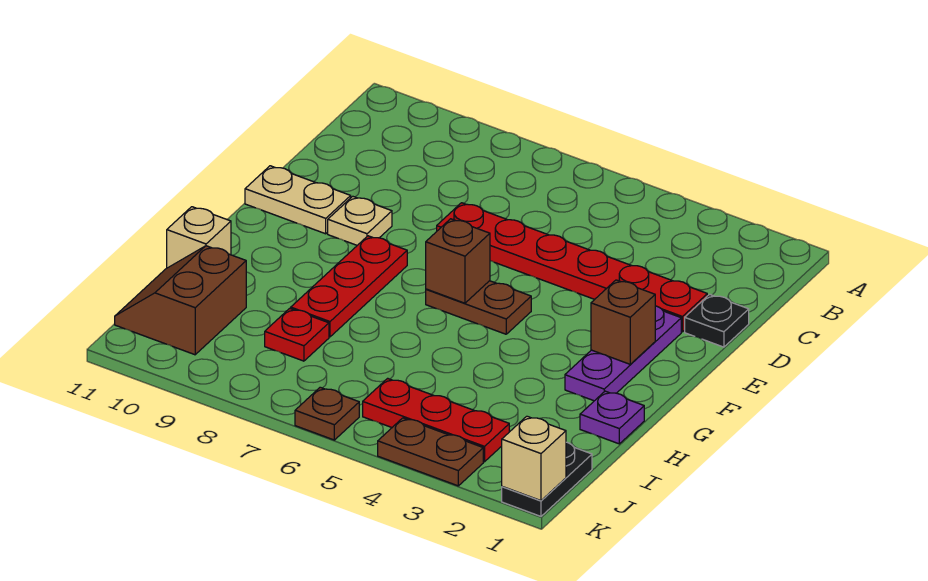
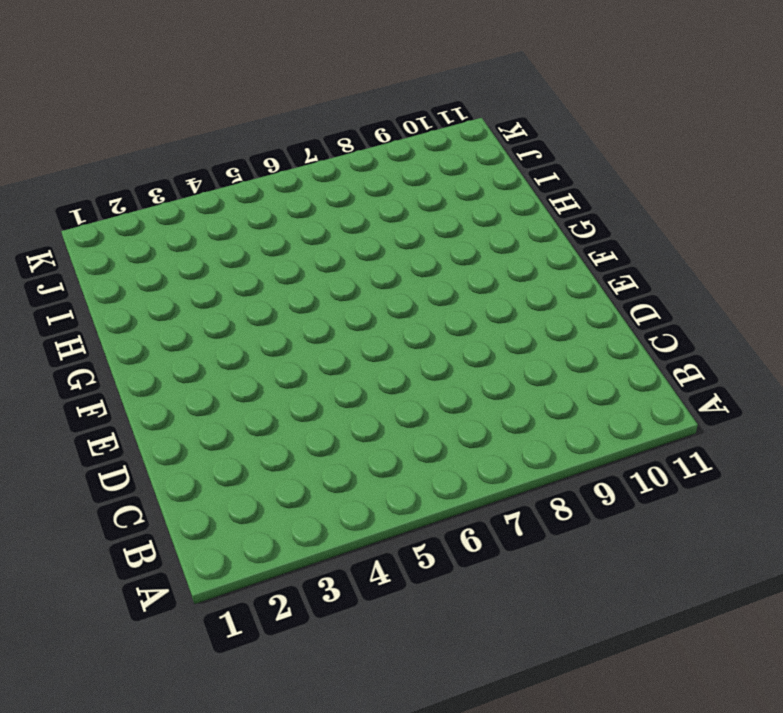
none -> black 1x1 plate [685,294,749,347]
none -> red 1x6 plate [437,203,707,332]
none -> purple 1x3 plate [565,306,681,401]

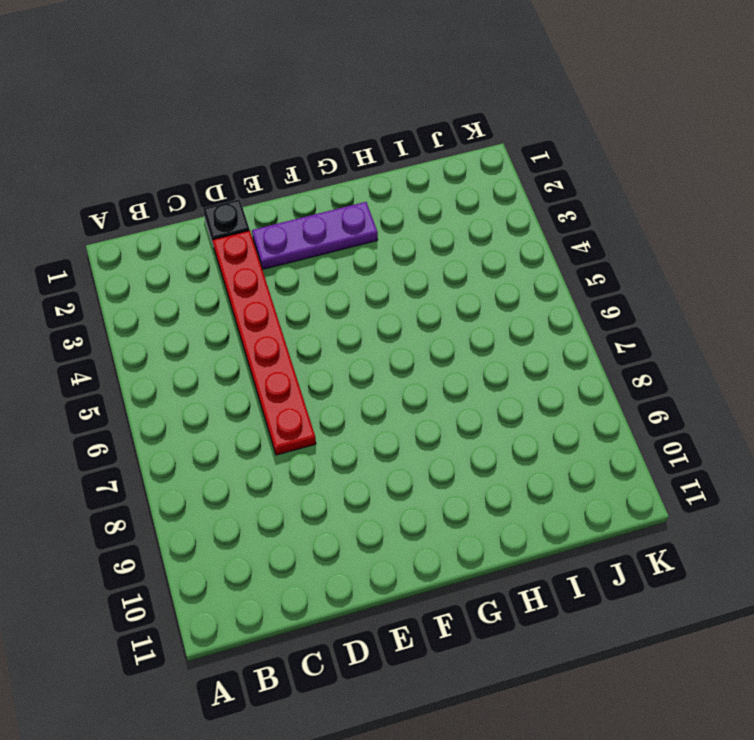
none -> tan 1x1 plate [328,196,392,245]
none -> tan 1x2 plate [245,166,351,234]
none -> brown 1x2 plate [426,281,531,334]

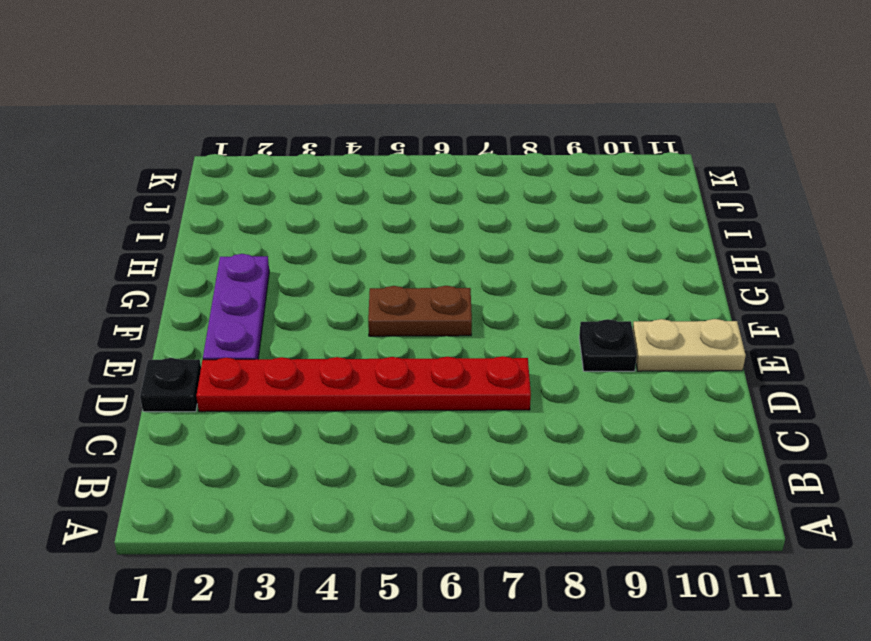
black 1x1 plate [579,319,637,371] -> tan 1x1 plate [328,196,392,245]
none -> red 1x3 plate [291,236,407,337]
none -> purple 1x1 plate [580,391,644,444]
none -> tan 1x1 brick [167,207,231,268]

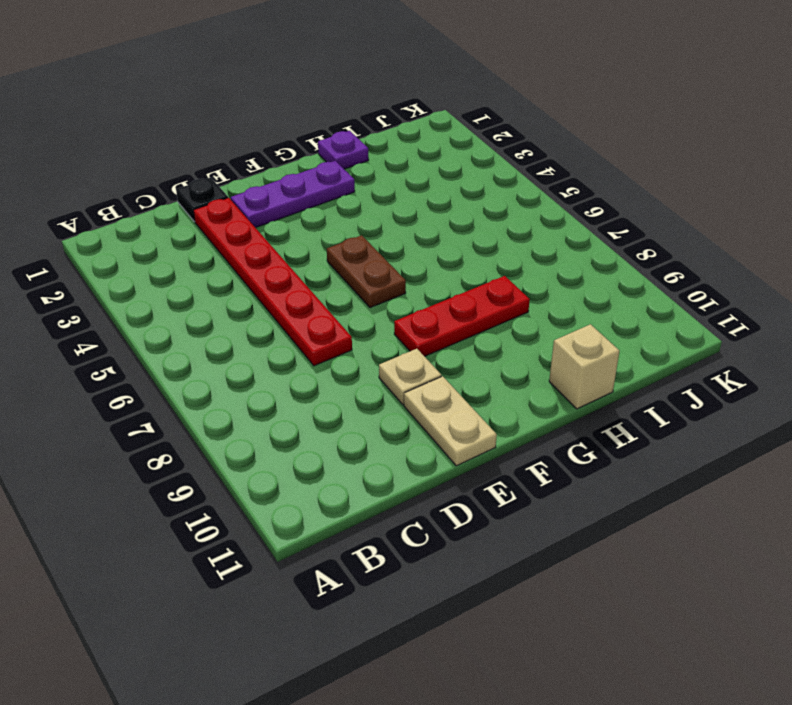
none -> red 1x1 plate [265,308,329,361]
none -> brown 2x2 slope [115,246,246,355]
none -> black 1x2 plate [502,442,592,516]

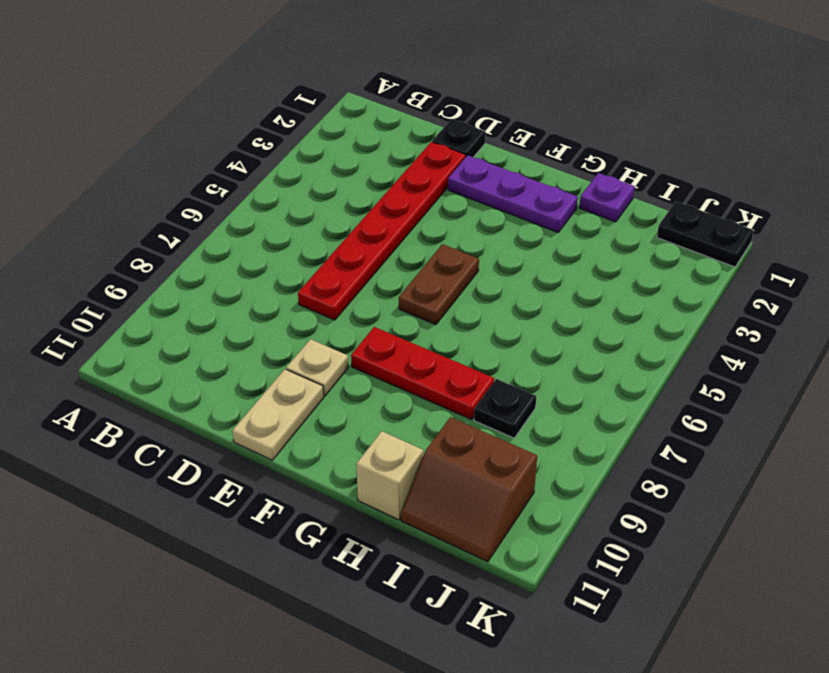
black 1x1 plate [474,379,536,438] -> red 1x1 plate [265,308,329,361]
none -> red 1x3 plate [363,378,509,462]
none -> brown 1x2 plate [378,418,483,486]
none -> brown 1x1 plate [295,387,359,440]

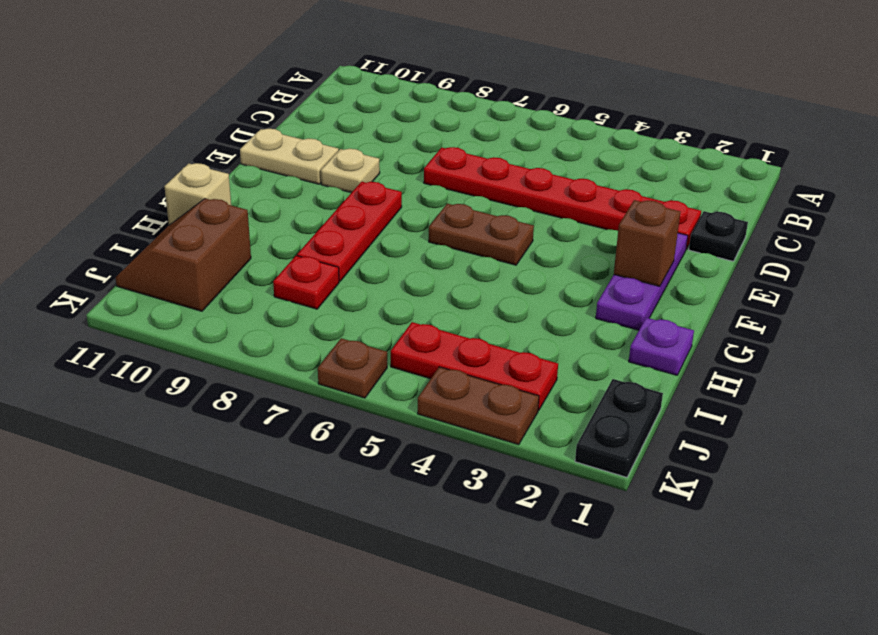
none -> brown 1x1 brick [426,219,490,303]
none -> tan 1x1 brick [502,416,566,501]

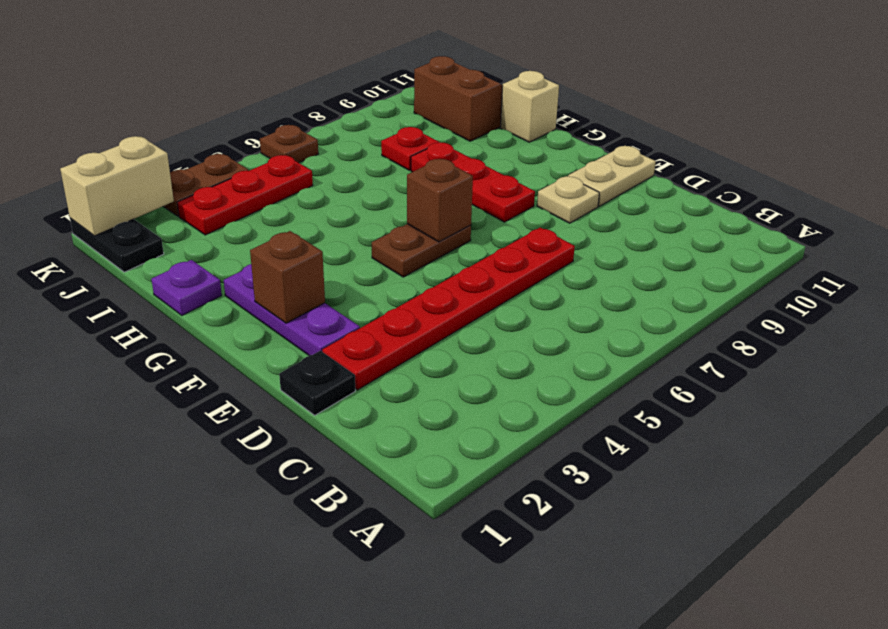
tan 1x2 brick [60,136,174,236] -> tan 1x1 brick [502,416,566,501]

